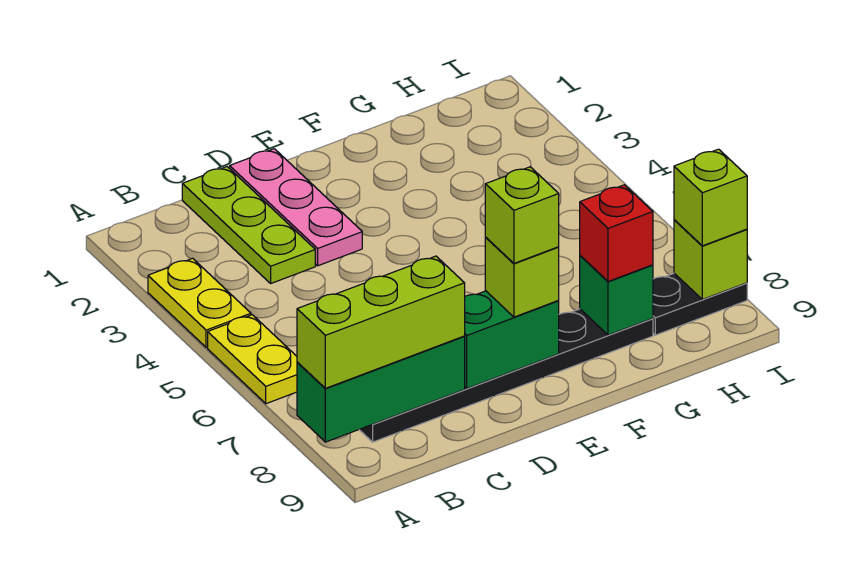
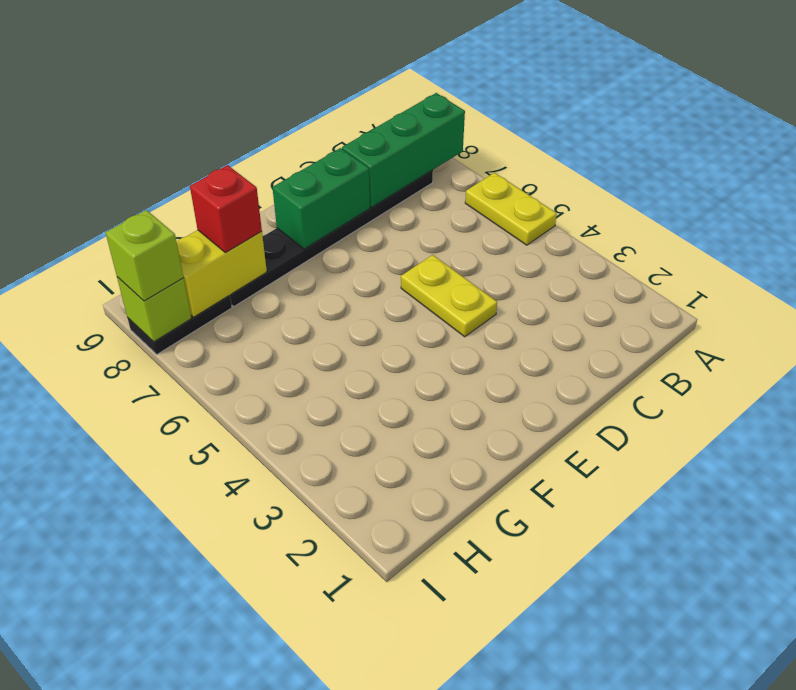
yellow 1x2 plate [401,255,497,337] -> yellow 1x2 plate moved to [148,258,251,347]
yellow 1x2 brick [177,230,267,317] -> green 1x1 brick [580,256,653,335]
none -> lime 1x3 plate [182,167,315,283]
none -> pink 1x3 plate [230,149,362,266]
none -> lime 1x3 brick [297,256,465,388]

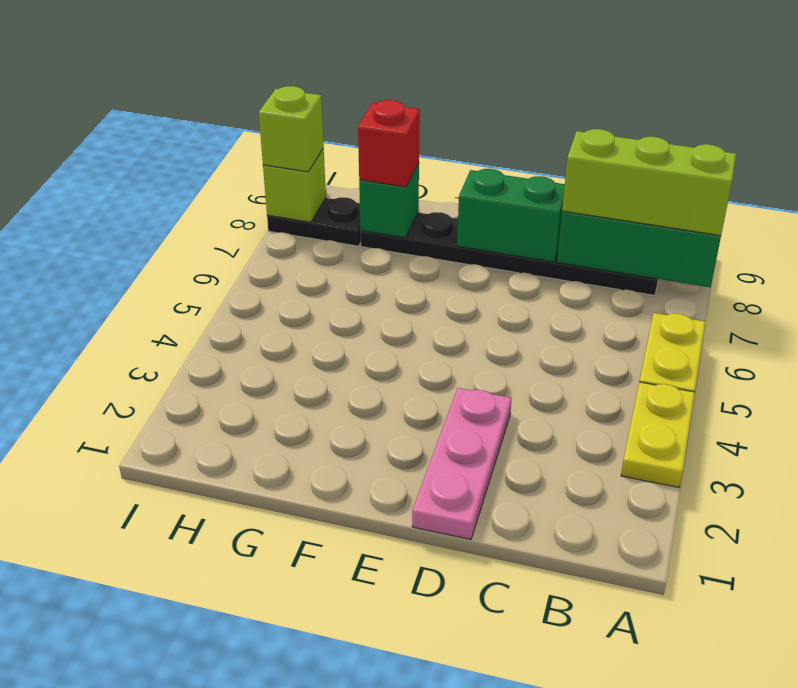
none -> lime 1x3 plate [182,167,315,283]
none -> lime 1x1 brick [485,238,559,317]
none -> lime 1x1 brick [485,167,559,263]

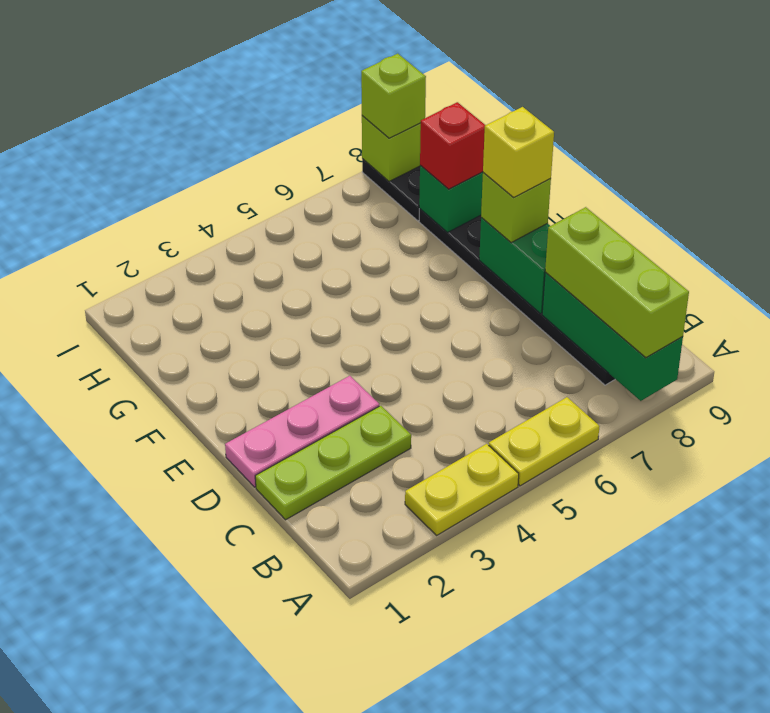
yellow 1x1 brick [483,107,554,197] -> lime 1x1 brick [485,167,559,263]

